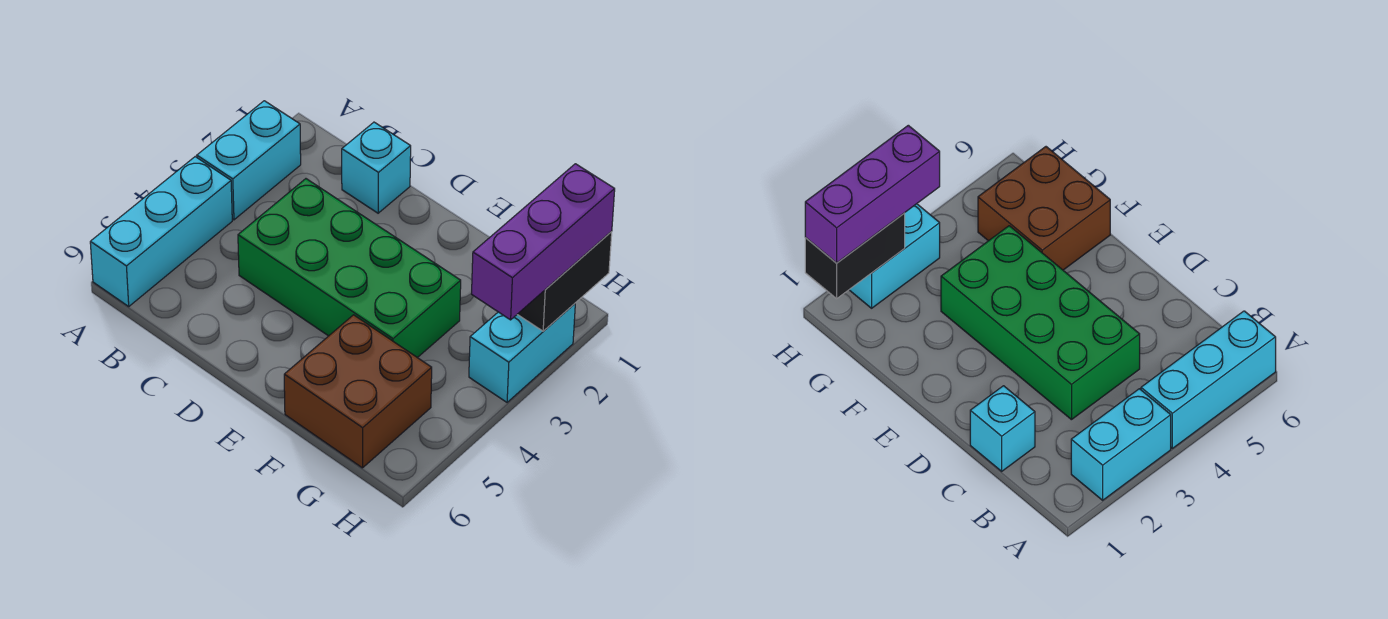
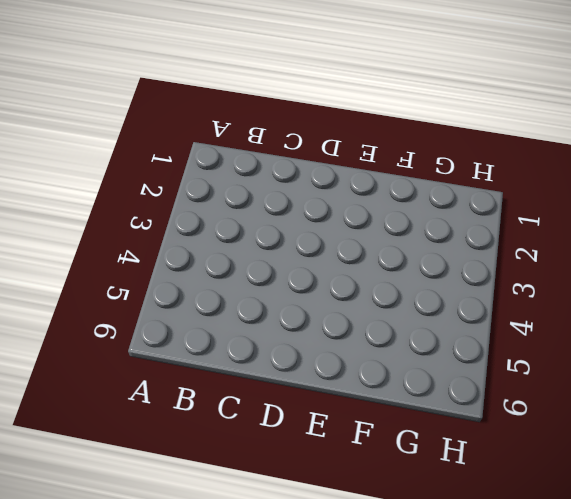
none -> cyan 1x2 brick [197,101,301,220]
none -> cyan 1x3 brick [90,157,232,306]

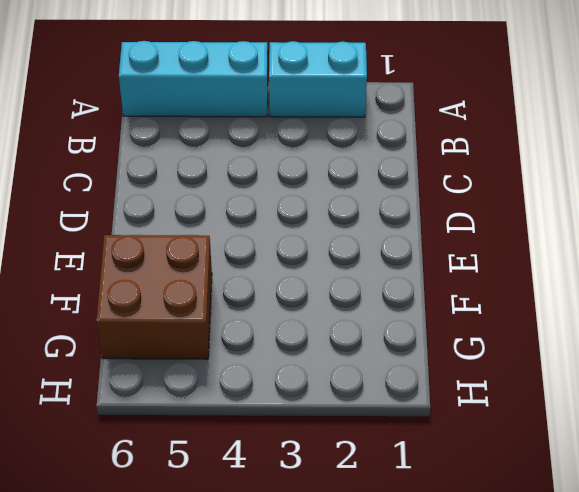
none -> cyan 1x1 brick [342,122,411,213]
none -> green 2x4 brick [238,179,461,358]

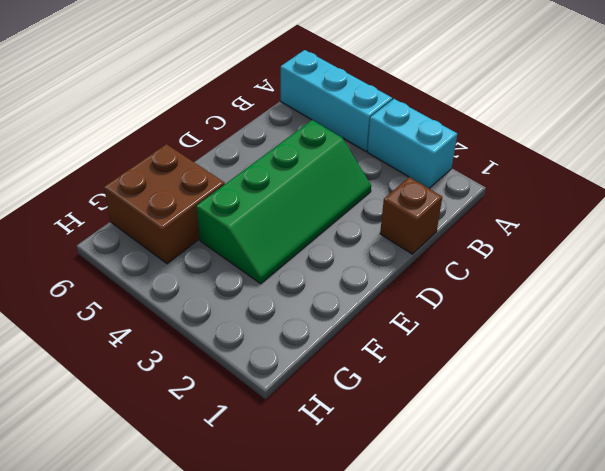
brown 1x1 brick [380,177,442,254] -> cyan 1x1 brick [342,122,411,213]
green 2x4 slope [196,120,371,284] -> green 2x4 brick [238,179,461,358]
none -> cyan 1x2 brick [469,304,575,402]
none -> black 1x2 brick [517,232,612,331]

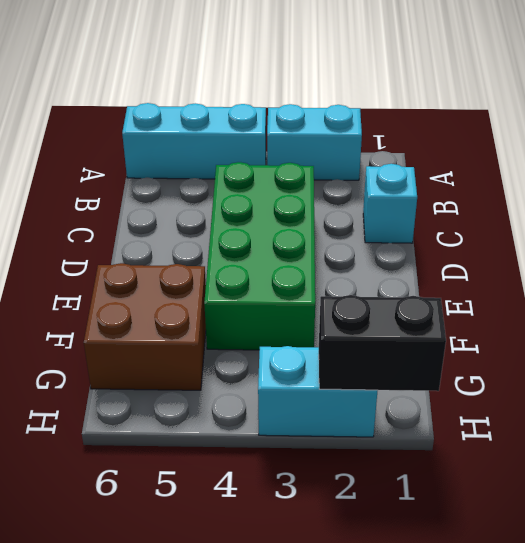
none -> purple 1x3 brick [472,164,615,320]

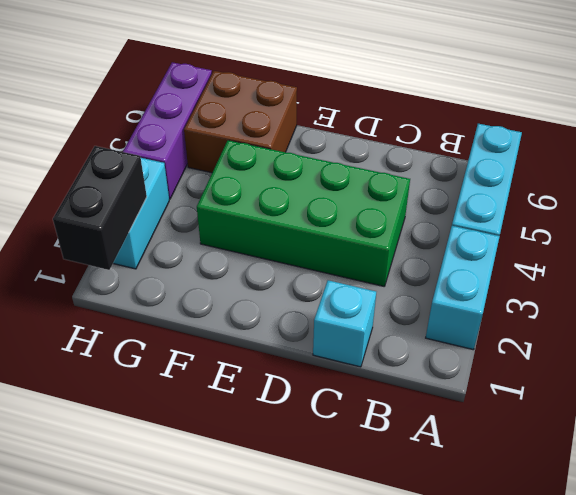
purple 1x3 brick [123,62,212,199] -> purple 1x3 brick moved to [472,164,615,320]

